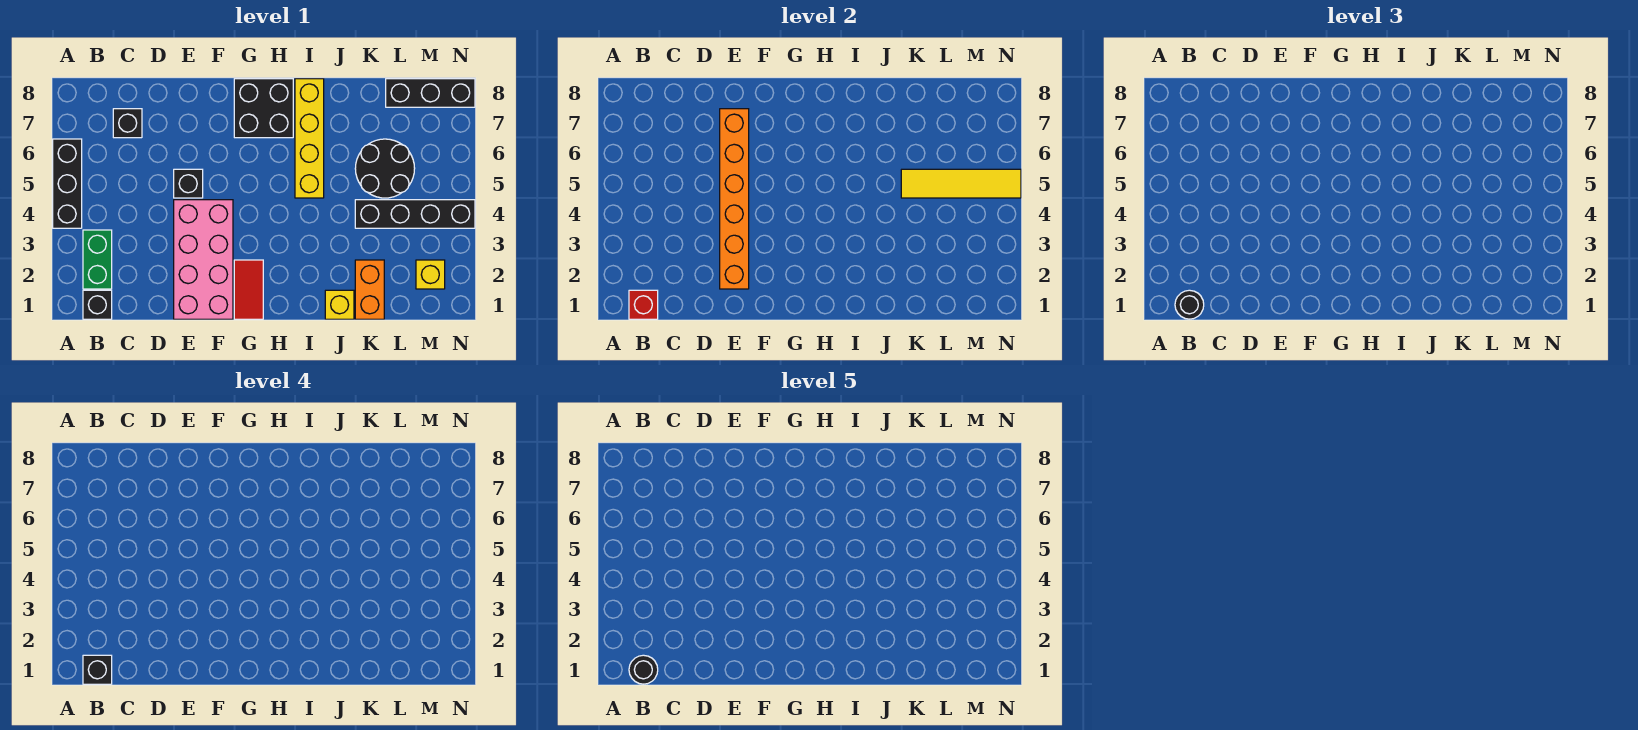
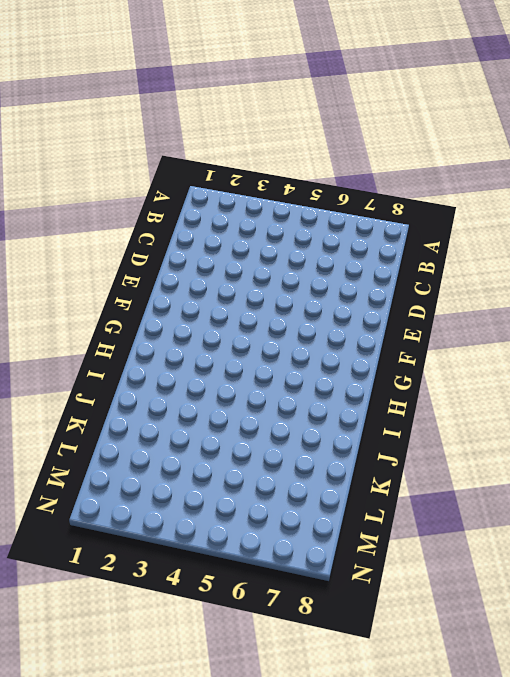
none -> black 1x3 brick [53,139,82,228]
none -> black 1x1 brick [83,290,112,319]
none -> green 1x2 brick [83,230,112,289]

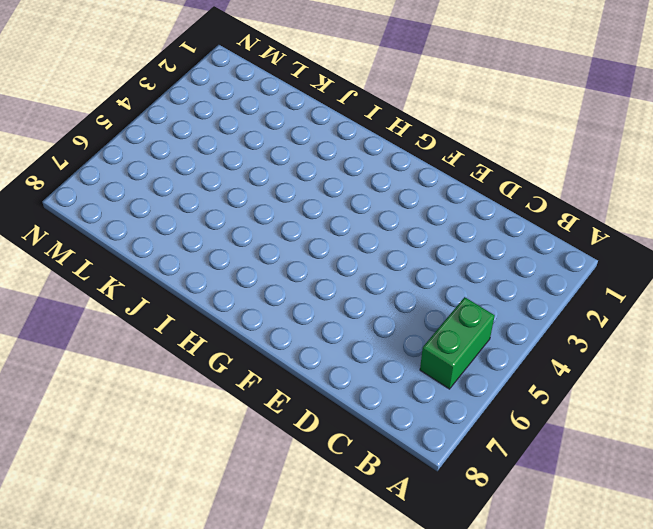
green 1x2 brick [420,297,495,389] -> green 1x2 brick moved to [83,230,112,289]
none -> black 1x3 brick [53,139,82,228]
none -> black 1x1 brick [83,290,112,319]
none -> black 1x1 brick [113,109,142,138]

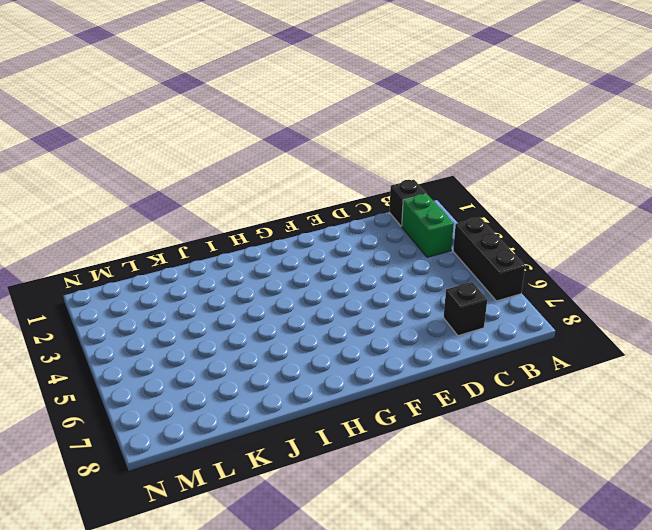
none -> pink 2x4 brick [174,200,233,319]
none -> black 1x1 brick [174,169,203,198]
none -> red 1x2 tile [234,260,263,319]

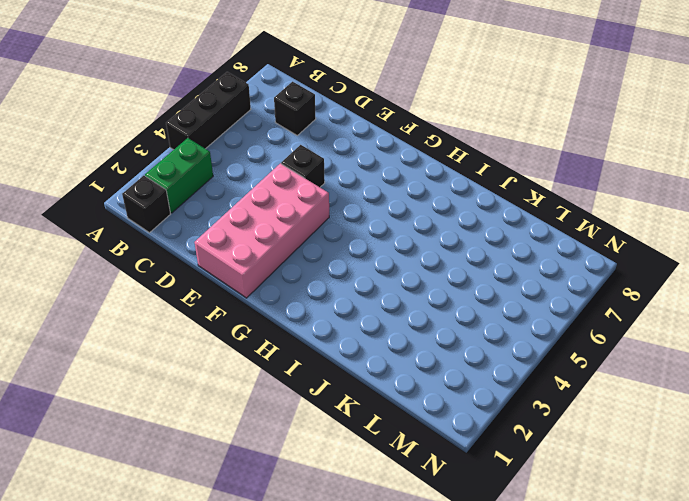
none -> red 1x2 tile [234,260,263,319]
none -> black 2x2 brick [234,79,293,138]
none -> yellow 1x4 brick [295,79,324,198]

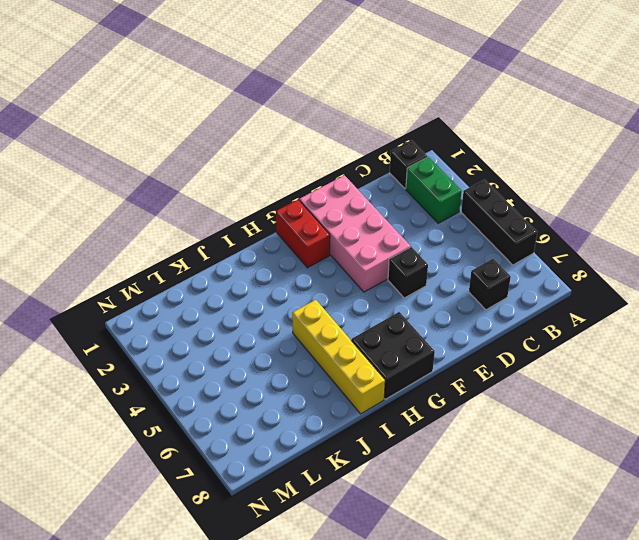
red 1x2 brick [276,200,330,268] -> red 1x2 tile [234,260,263,319]
none -> yellow 1x1 brick [325,290,354,319]
none -> orange 1x2 brick [355,260,384,319]
none -> black 1x4 brick [355,200,475,228]

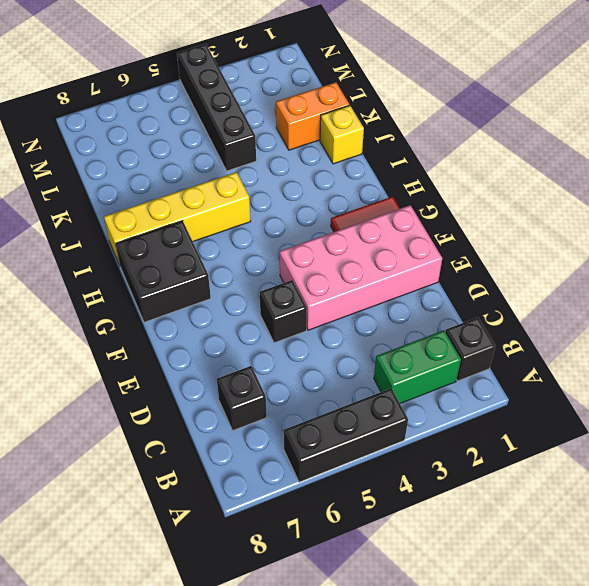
none -> black 2x2 round brick [355,139,415,198]
none -> black 1x3 brick [386,79,475,107]
none -> yellow 1x1 brick [416,260,445,289]

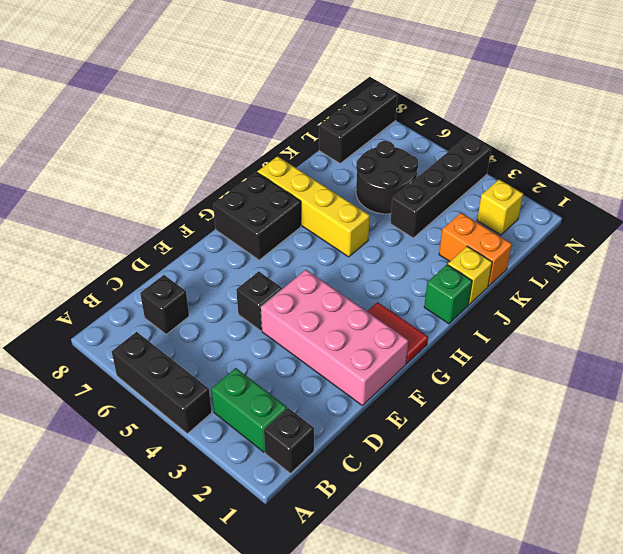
green 1x1 brick [424,265,472,324] -> none
none -> red 1x1 brick [629,290,658,319]
none -> orange 1x6 brick [720,109,749,289]
none -> yellow 1x4 tile [901,169,1021,198]

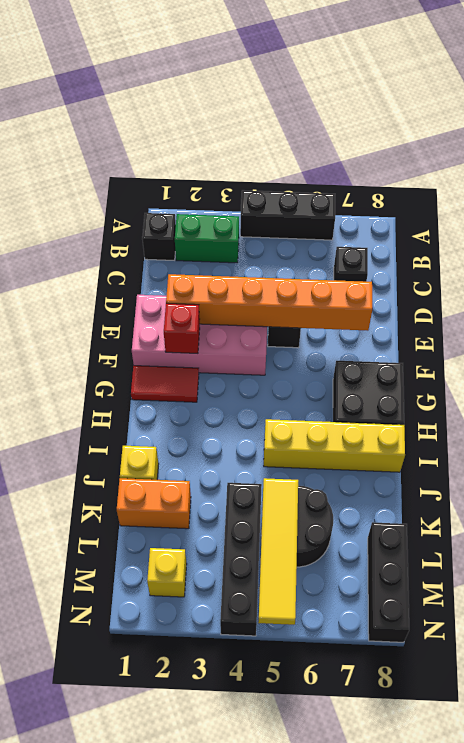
red 1x1 brick [164,303,200,354] -> red 1x1 brick moved to [629,290,658,319]
none -> black 1x1 round brick [1175,290,1204,319]
none -> black 1x1 brick [83,655,112,684]
none -> black 1x1 round brick [629,655,658,684]

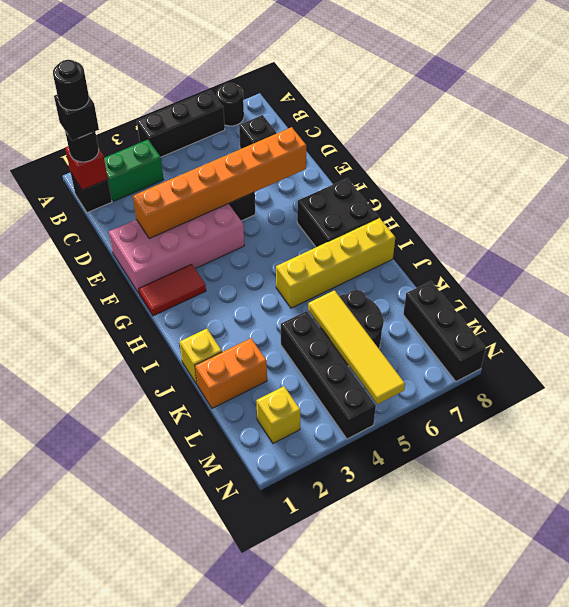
black 1x1 round brick [217,83,244,126] -> none

